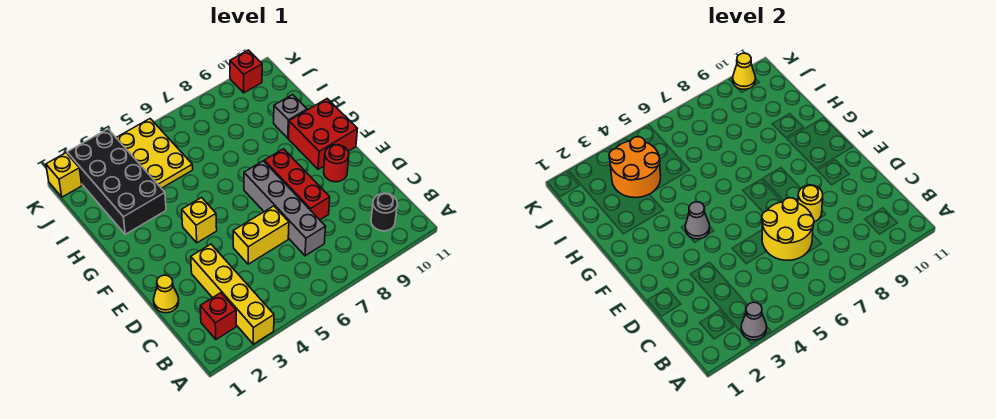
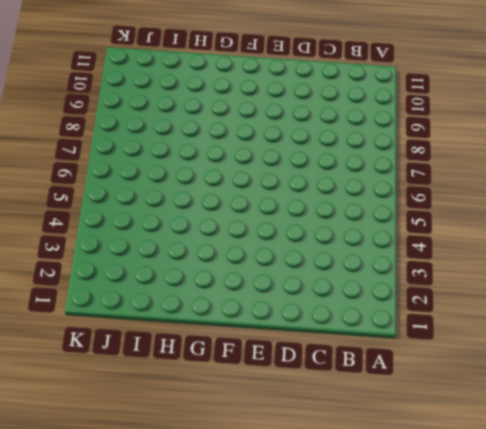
none -> yellow 1x4 brick [191,244,274,344]
none -> red 1x1 brick [200,293,236,339]
none -> black 1x1 round brick [371,193,397,231]

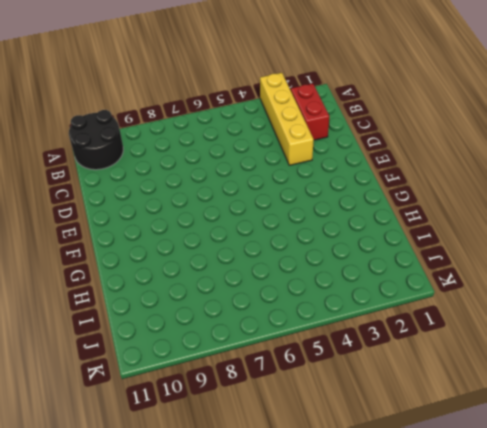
black 2x2 round brick [69,110,123,170] -> black 1x1 round brick [371,193,397,231]
red 1x2 brick [291,84,329,140] -> red 1x1 brick [200,293,236,339]
none -> grey 1x4 brick [244,161,326,256]
none -> yellow 1x1 cone [153,275,179,313]
none -> yellow 1x2 brick [233,206,289,264]

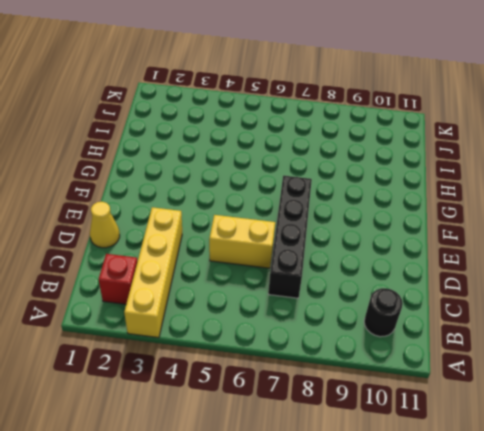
black 1x4 brick [268,175,312,298] -> grey 1x4 brick [244,161,326,256]
none -> red 1x3 brick [264,149,330,220]
none -> red 1x1 round brick [324,145,349,182]
none -> yellow 1x1 brick [182,198,217,243]

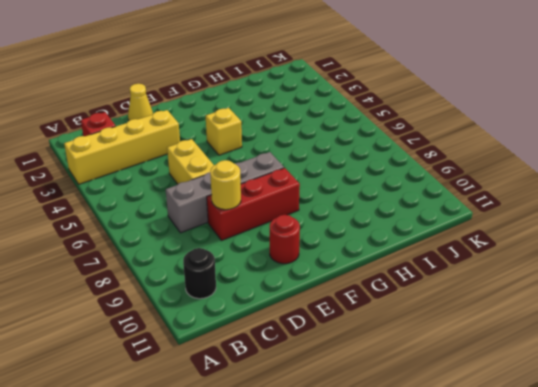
none -> red 2x2 brick [289,99,357,169]
none -> black 2x4 brick [67,129,166,234]
none -> grey 1x1 brick [274,95,307,138]

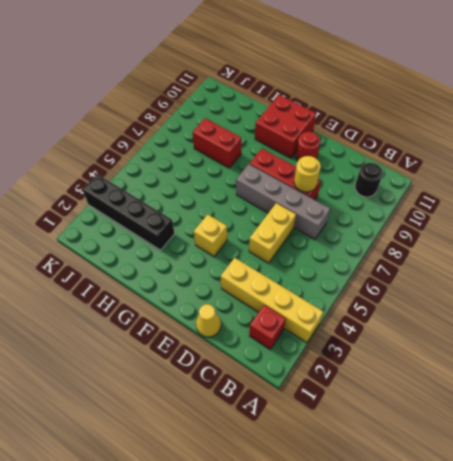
black 1x4 brick [82,174,175,250] -> black 2x4 brick [67,129,166,234]
red 1x2 brick [192,118,241,168] -> none
none -> grey 1x1 brick [274,95,307,138]
none -> yellow 2x3 plate [116,119,193,188]
none -> yellow 1x1 brick [46,153,82,197]

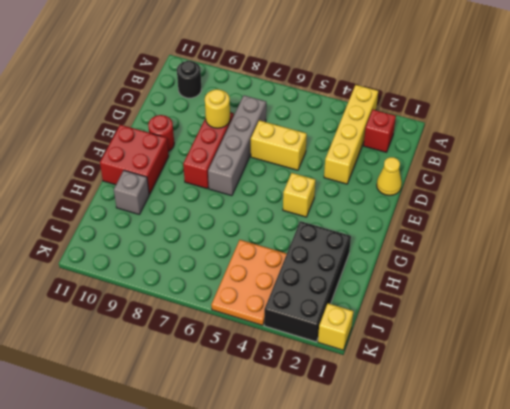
orange 2x3 plate [211,240,287,325] -> yellow 2x3 plate [116,119,193,188]
none -> red 1x1 brick [230,50,262,93]
none -> grey 1x1 cone [741,302,767,340]
none -> yellow 2x2 round brick [762,198,814,260]

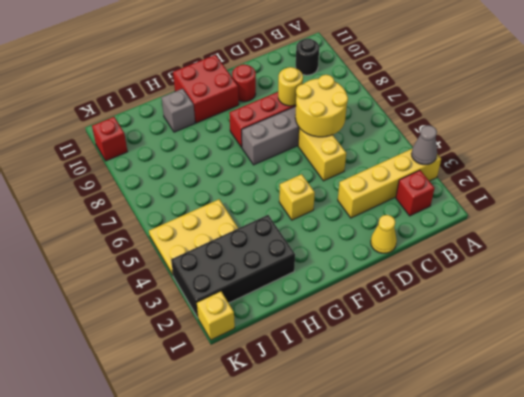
none -> grey 1x1 cone [685,202,710,239]
none -> orange 2x2 round brick [609,137,661,198]
none -> yellow 1x1 cone [733,53,756,89]

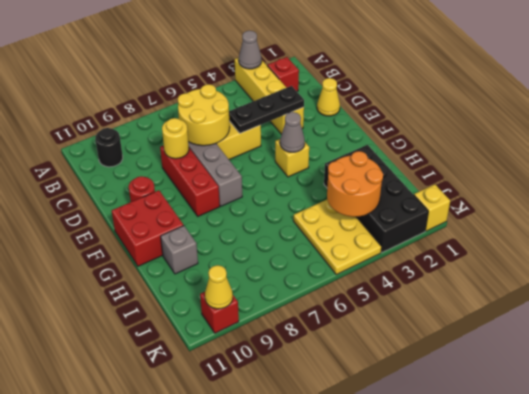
black 1x3 plate [229,86,304,133] -> none

